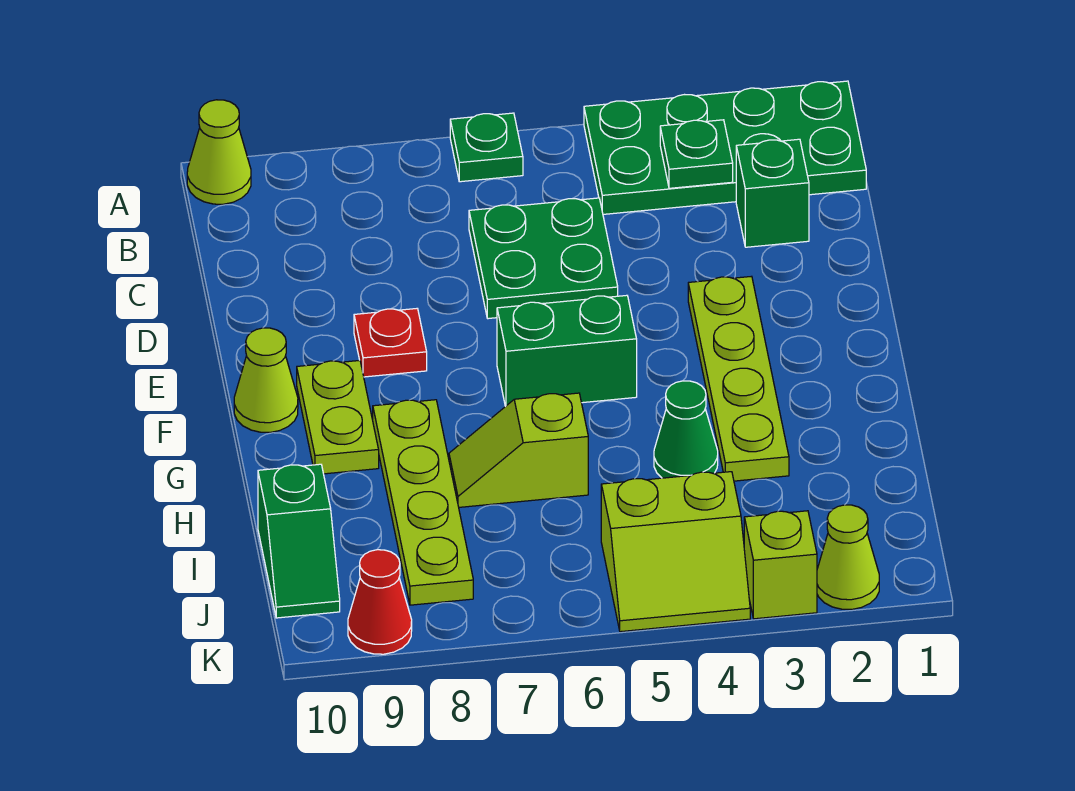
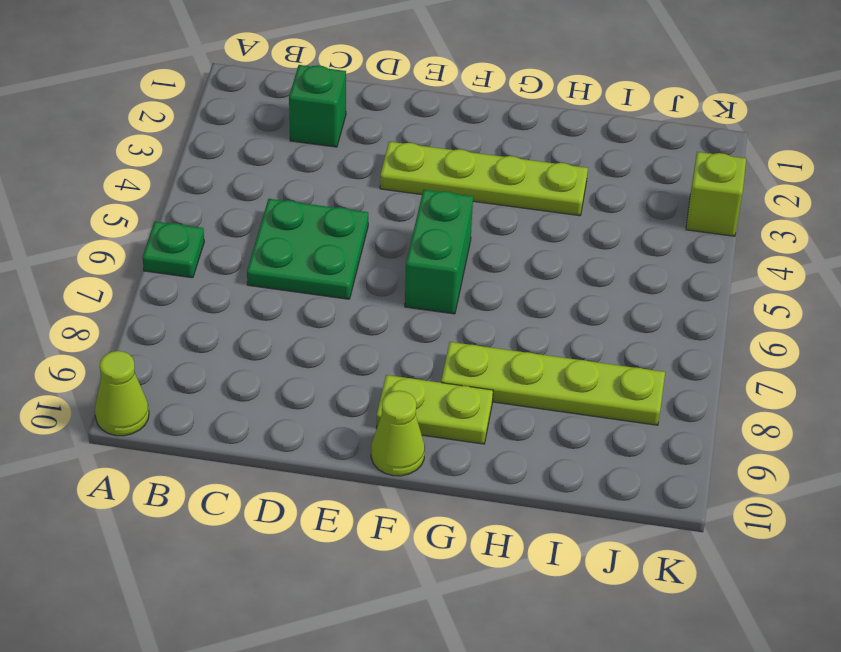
none -> green 2x4 plate [584,81,866,214]
none -> red 1x1 plate [354,309,427,377]
none -> green 1x1 cone [654,381,718,478]

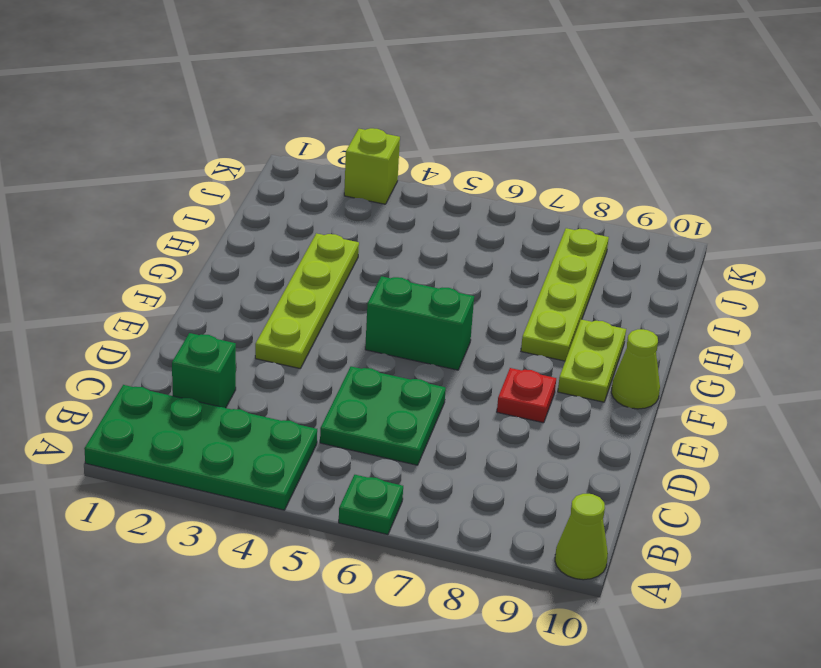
none -> green 1x1 cone [654,381,718,478]
none -> lime 1x2 slope [449,393,588,507]
none -> green 1x2 slope [258,464,340,618]

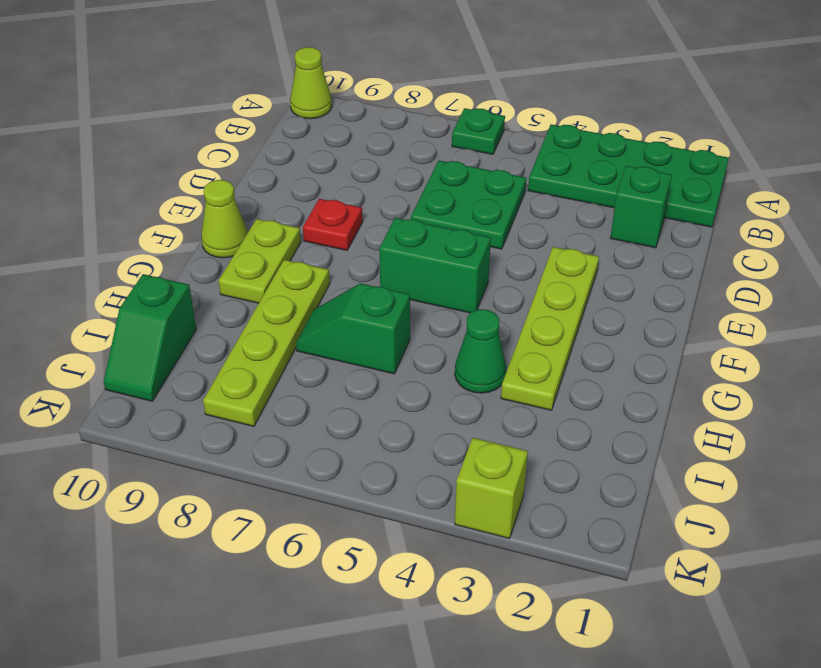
green 1x2 slope [296,283,410,374] -> lime 1x2 slope [449,393,588,507]
none -> lime 2x2 slope [601,472,750,632]
none -> lime 1x1 cone [817,505,879,609]
none -> red 1x1 cone [348,550,412,654]

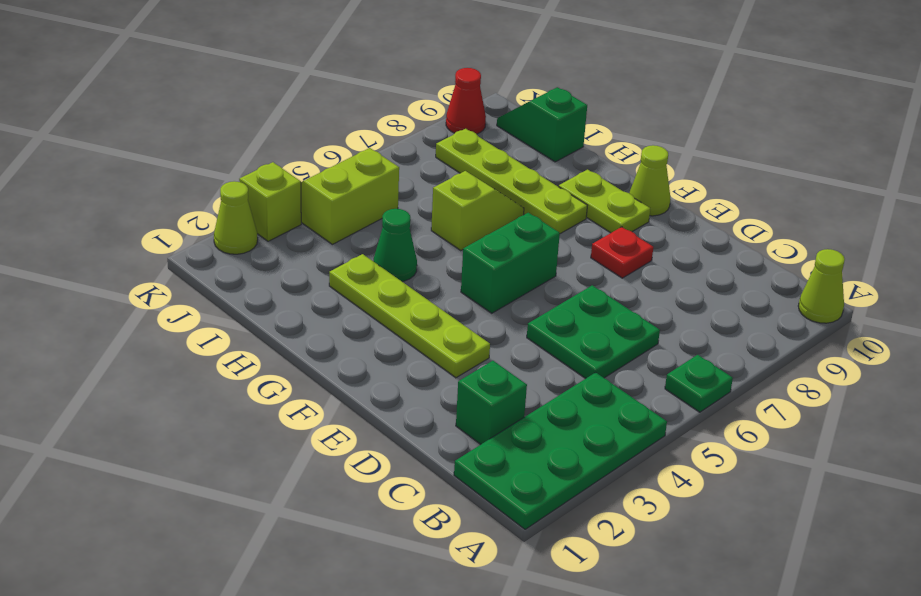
none -> green 1x1 plate [660,120,733,188]

